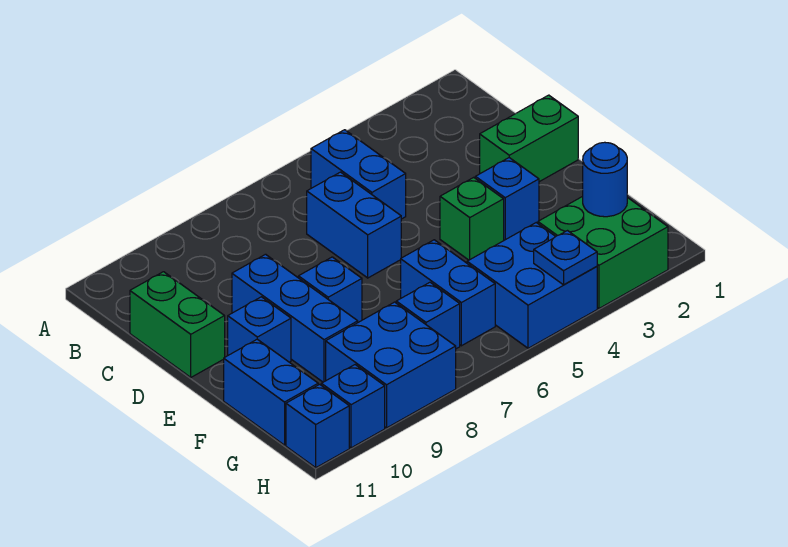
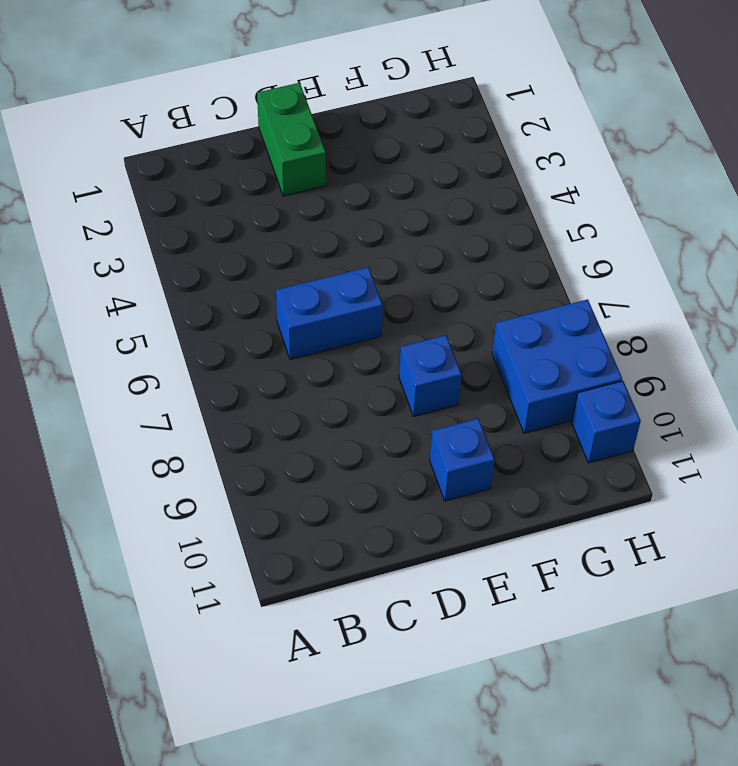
none -> blue 1x2 brick [311,130,406,219]
none -> green 1x2 brick [130,272,225,377]
none -> blue 1x3 brick [232,254,358,382]

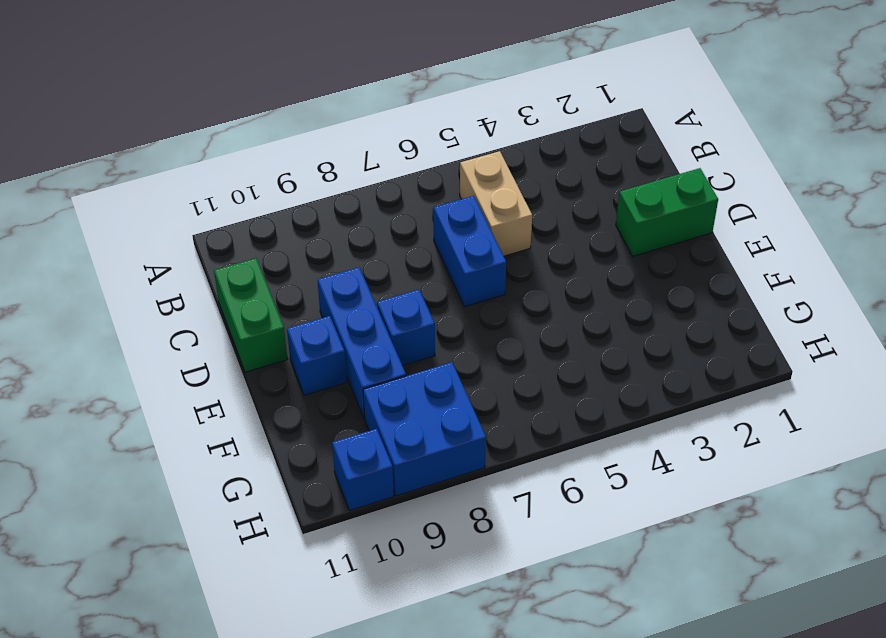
tan 1x2 brick [460,151,532,256] -> blue 1x2 brick [311,130,406,219]
none -> blue 1x1 brick [475,158,539,240]
none -> green 1x1 brick [440,177,504,260]
none -> blue 1x2 brick [401,240,495,346]

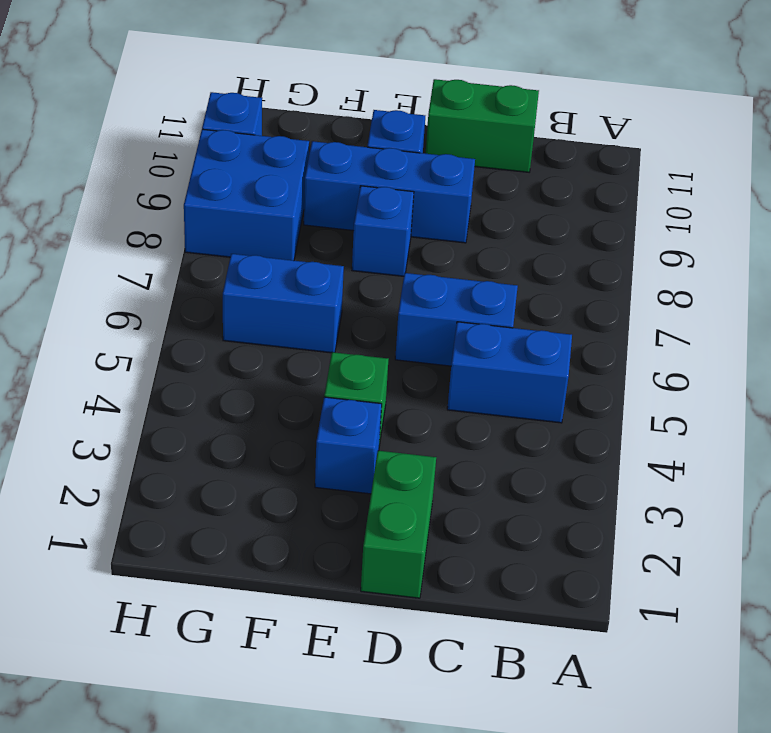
none -> blue 1x2 brick [224,339,318,445]
none -> green 2x2 brick [538,196,668,308]
none -> blue 2x2 brick [467,223,597,348]

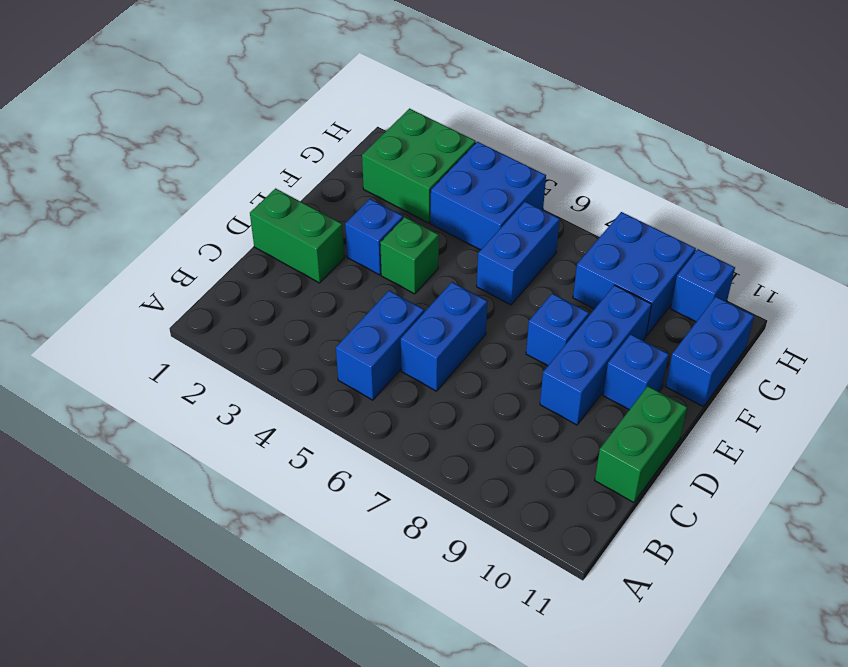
none -> blue 1x1 brick [396,282,460,349]
none -> blue 1x1 brick [286,384,349,468]
none -> blue 1x1 round brick [583,142,627,217]

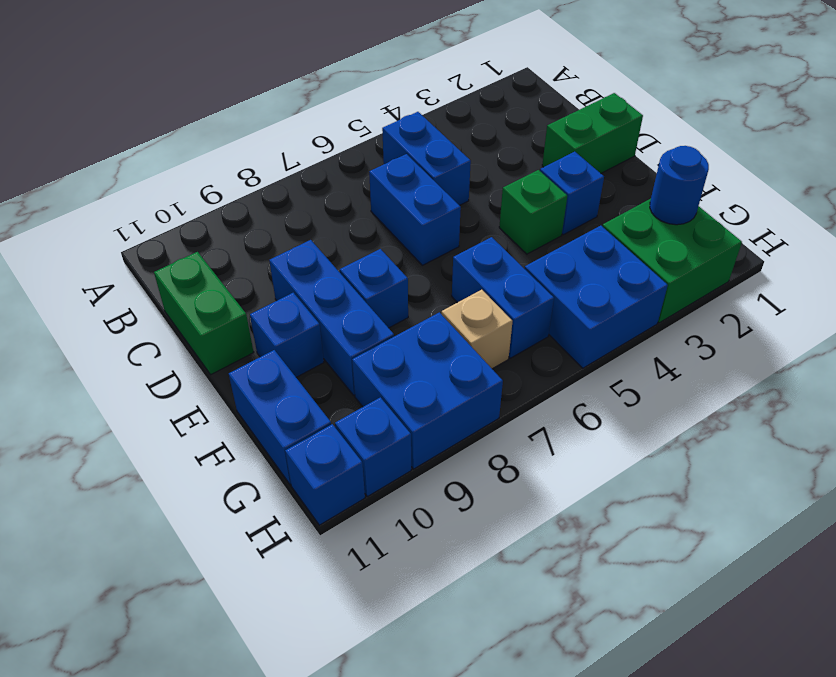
tan 1x1 brick [441,290,512,369] -> blue 1x1 brick [396,282,460,349]
none -> blue 1x1 plate [534,231,597,285]

